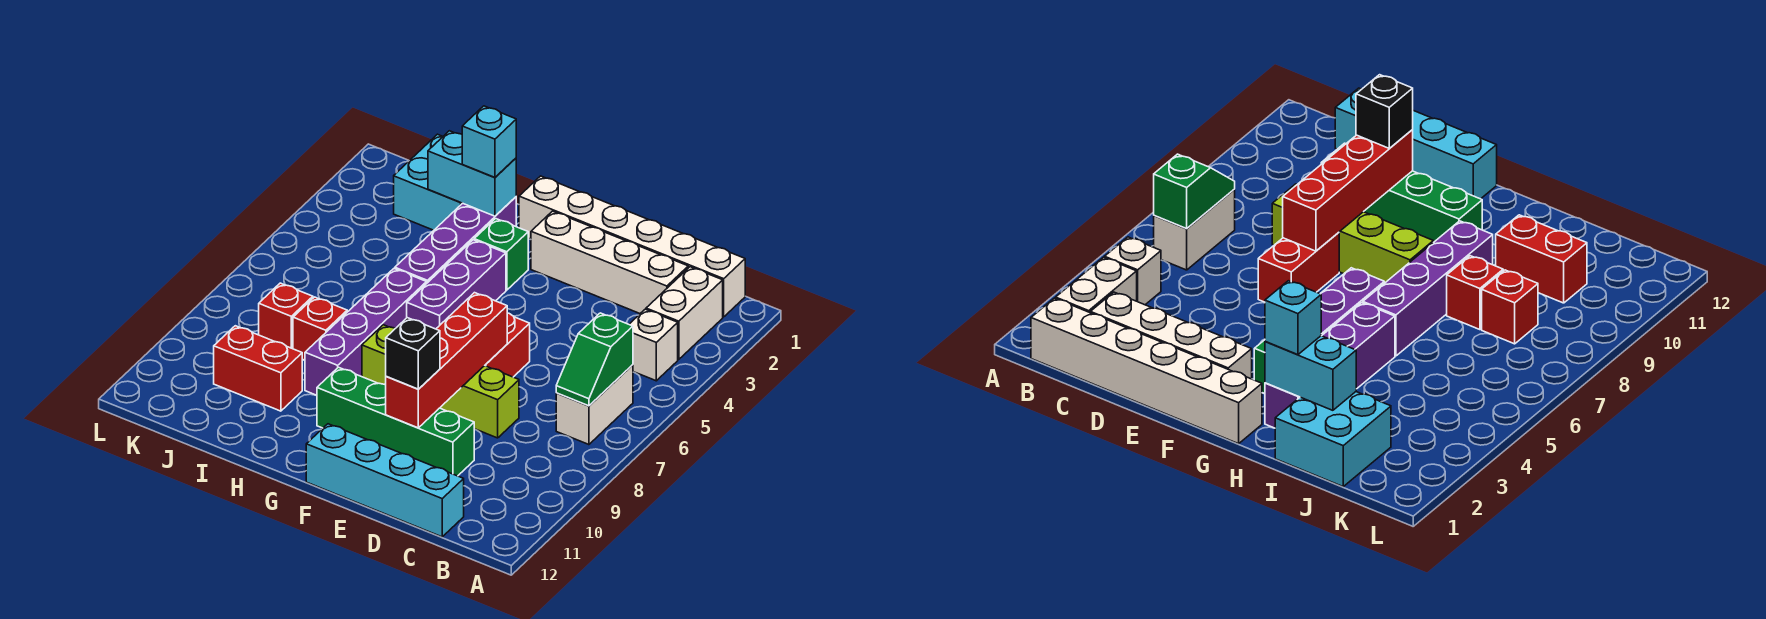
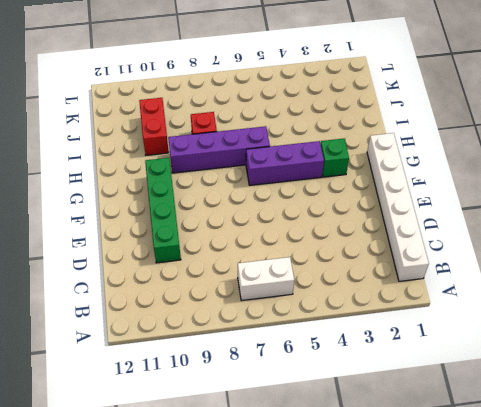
none -> white 1x2 brick [646,267,723,360]
none -> white 1x1 brick [629,309,678,381]
none -> white 1x4 brick [531,211,688,313]

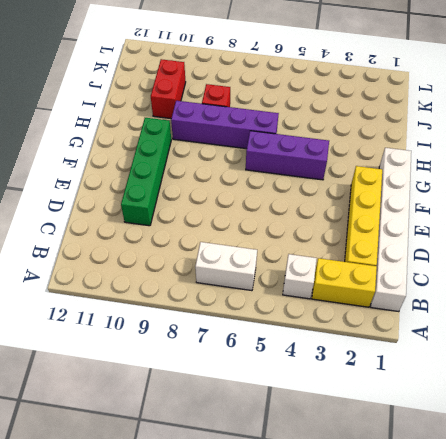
yellow 1x2 brick [312,258,377,307] -> white 1x2 brick [646,267,723,360]
yellow 1x4 brick [345,166,382,266] -> white 1x4 brick [531,211,688,313]
none -> cyan 1x4 brick [306,424,464,537]
none -> lime 1x4 brick [362,325,519,438]
none -> red 1x2 brick [485,313,530,377]

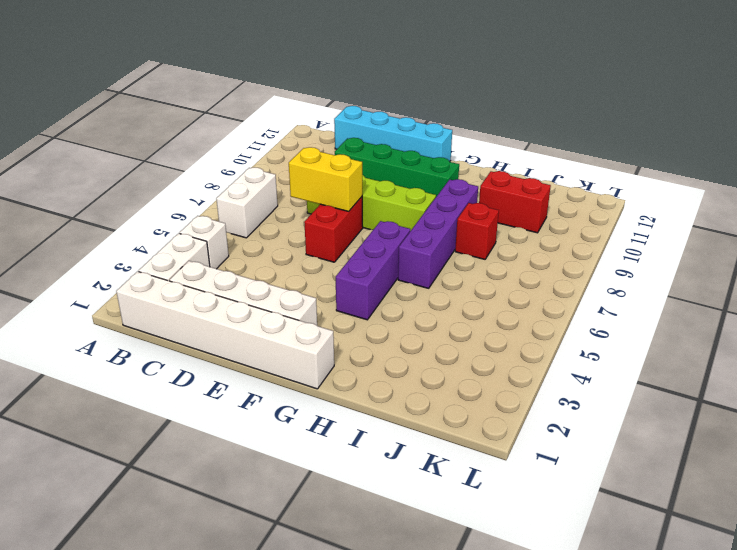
yellow 1x2 brick [289,147,362,211] -> red 1x4 brick [386,293,507,428]
none -> green 1x1 brick [474,219,528,290]
none -> purple 1x4 brick [395,197,516,283]
none -> cyan 2x2 brick [394,134,462,230]

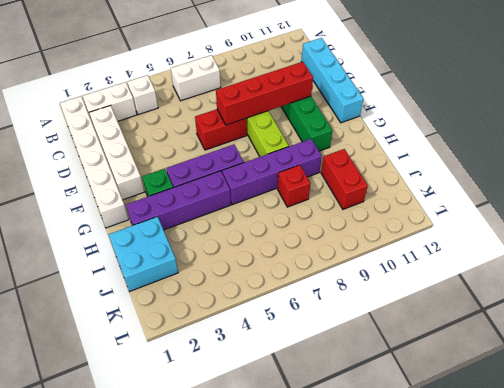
none -> red 1x1 brick [259,283,313,349]
none -> green 1x2 slope [556,313,633,406]
none -> cyan 1x2 brick [428,131,516,216]

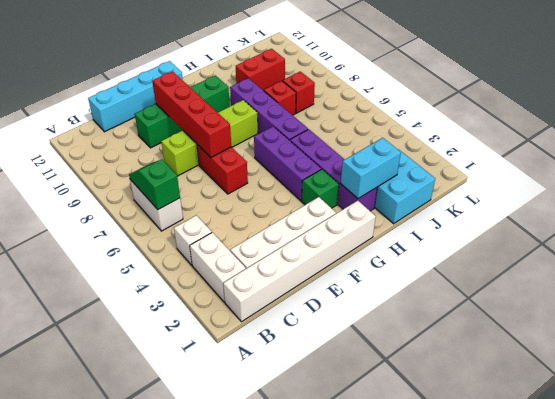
none -> black 1x1 brick [386,318,440,389]
none -> cyan 1x1 brick [462,106,516,178]

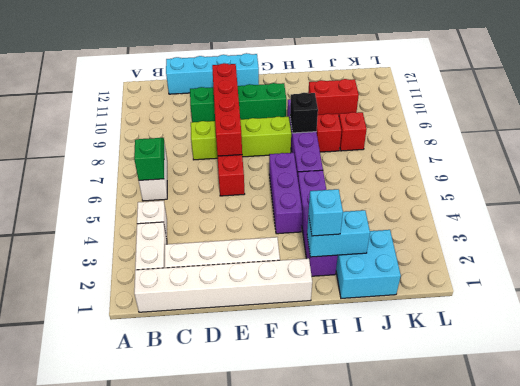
black 1x1 brick [290,93,318,133] -> black 1x1 brick moved to [386,318,440,389]
none -> green 1x1 brick [474,219,528,290]

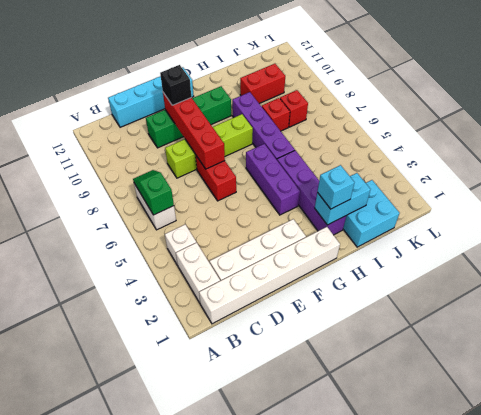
none -> green 1x1 brick [474,219,528,290]

